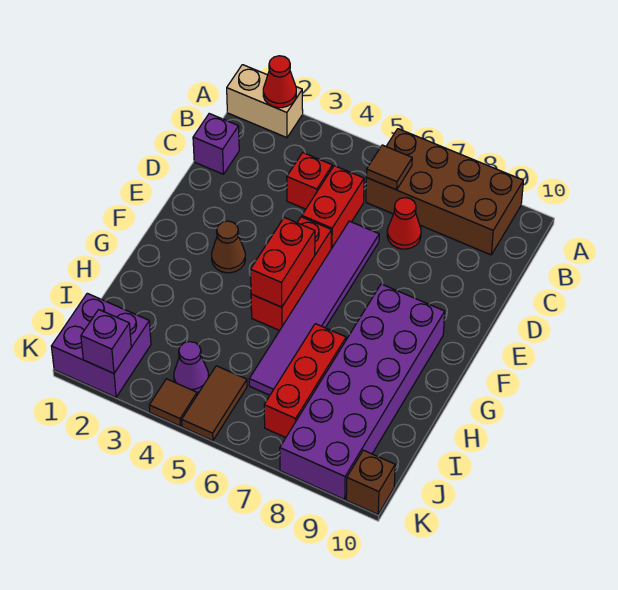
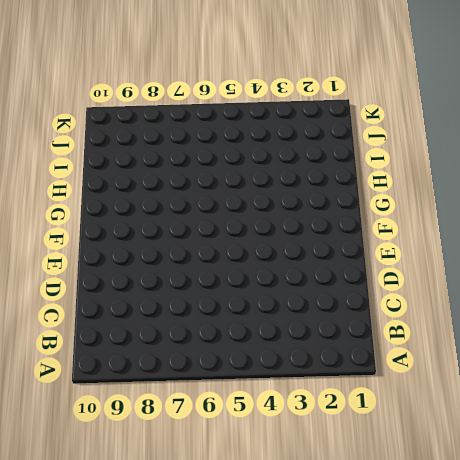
none -> tan 1x2 brick [227,65,303,138]
none -> brown 2x4 brick [366,129,523,255]
none -> purple 1x1 brick [193,114,239,174]

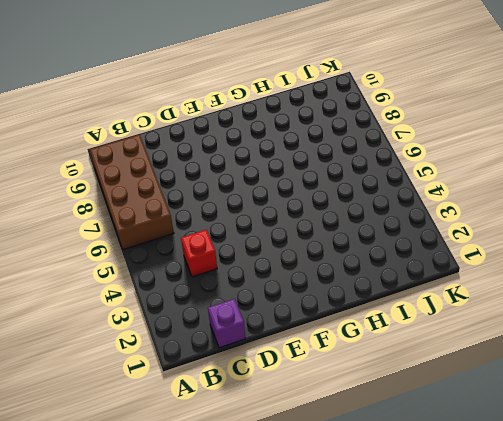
none -> tan 1x2 brick [227,65,303,138]
none -> red 1x2 brick [302,166,364,249]
none -> red 1x1 cone [387,198,421,249]

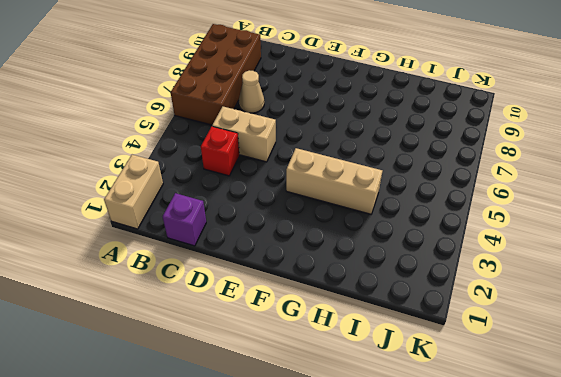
tan 1x2 brick [212,107,276,162] -> red 1x2 brick [302,166,364,249]
tan 1x1 cone [239,70,264,113] -> red 1x1 cone [387,198,421,249]
tan 1x3 brick [286,148,382,214] -> none
none -> purple 1x6 tile [249,221,379,395]
none -> red 1x3 brick [251,217,331,331]
none -> brown 1x1 cone [212,221,245,273]

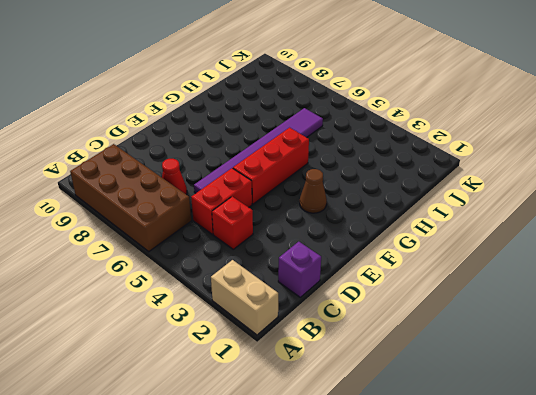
none -> purple 2x6 brick [280,284,445,499]
none -> red 1x3 brick [264,324,346,437]
none -> purple 2x2 brick [51,293,151,397]

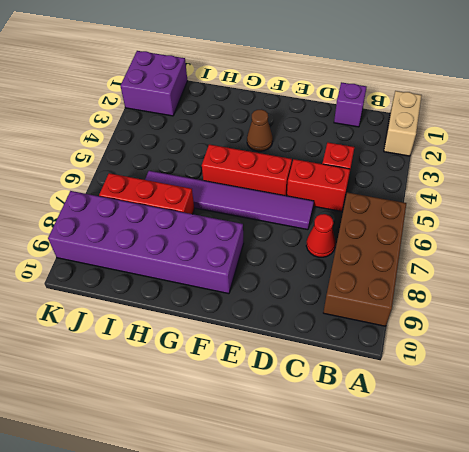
none -> purple 1x1 cone [174,342,209,392]
none -> brown 1x2 tile [182,366,247,441]
none -> brown 1x1 tile [149,379,197,426]

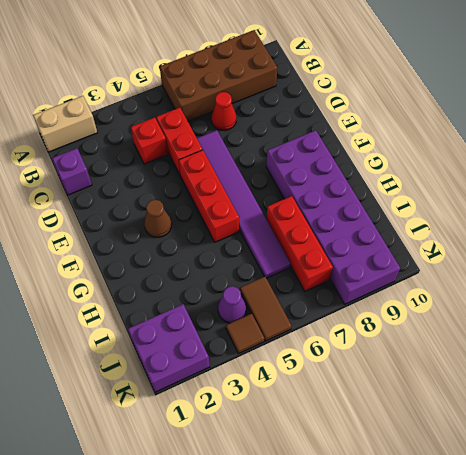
none -> brown 1x1 brick [346,450,395,514]
none -> red 1x1 cone [263,56,296,108]
none -> brown 1x1 tile [366,145,412,190]

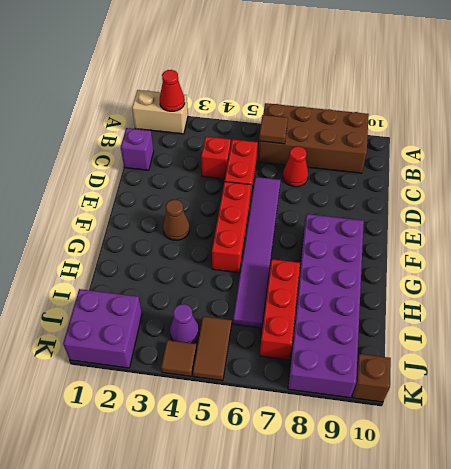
none -> red 1x2 brick [250,218,315,307]
none -> purple 1x1 brick [81,310,131,373]

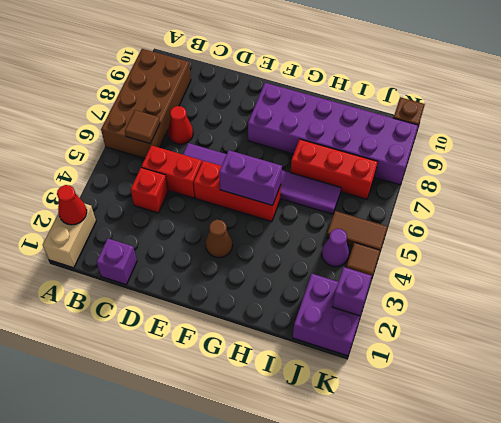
purple 1x2 brick [219,150,282,205] -> red 1x2 brick [250,218,315,307]

